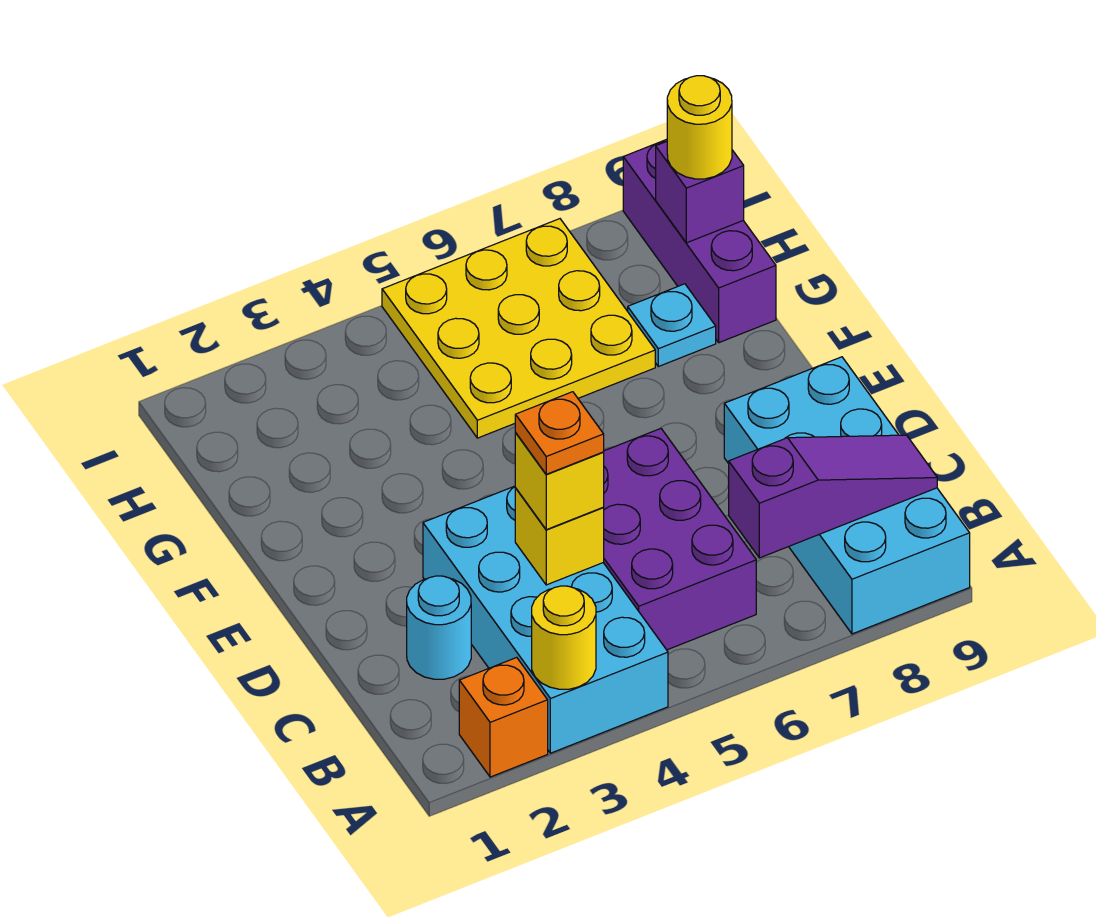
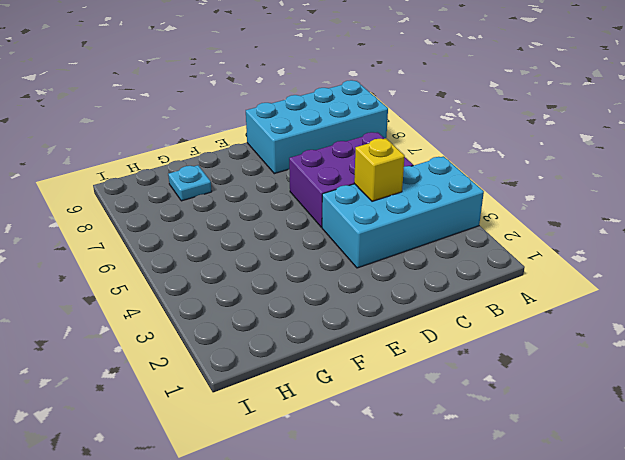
none -> orange 1x1 brick [459,657,548,777]
none -> cyan 1x1 round brick [407,576,471,679]
none -> yellow 3x3 plate [382,219,655,438]

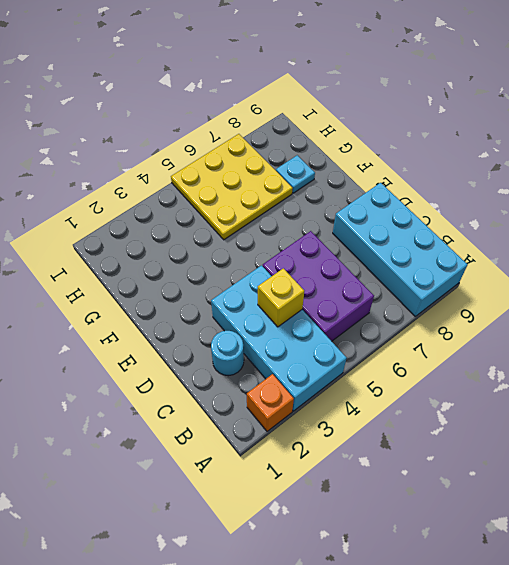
none -> purple 1x3 brick [623,139,776,343]
none -> yellow 1x1 round brick [532,586,596,689]
none -> purple 1x3 slope [729,435,937,558]

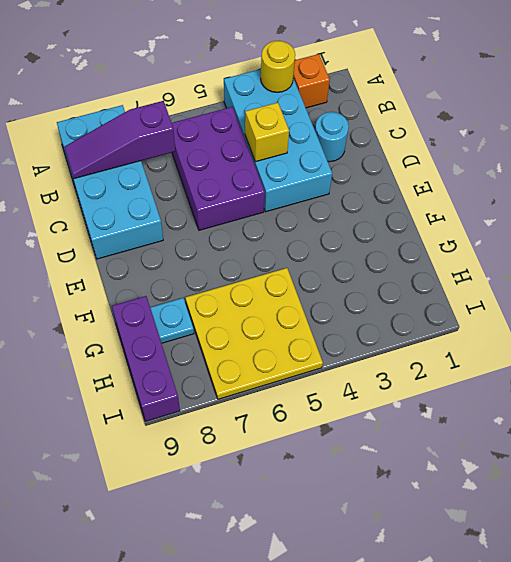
none -> purple 1x1 brick [656,142,744,243]
none -> yellow 1x1 brick [515,433,604,530]
none -> yellow 1x1 round brick [667,76,732,179]

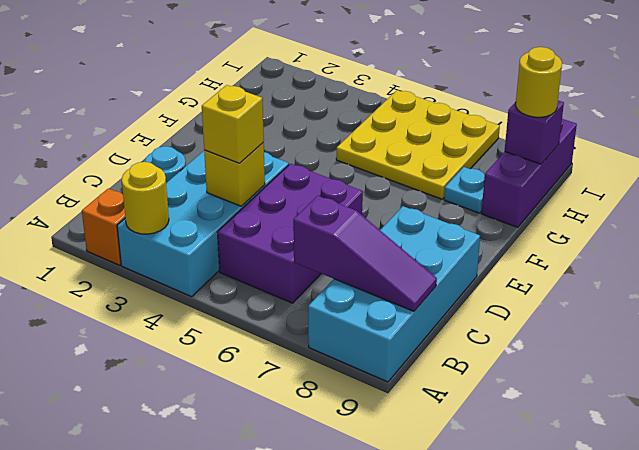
none -> orange 1x1 plate [515,392,604,474]

